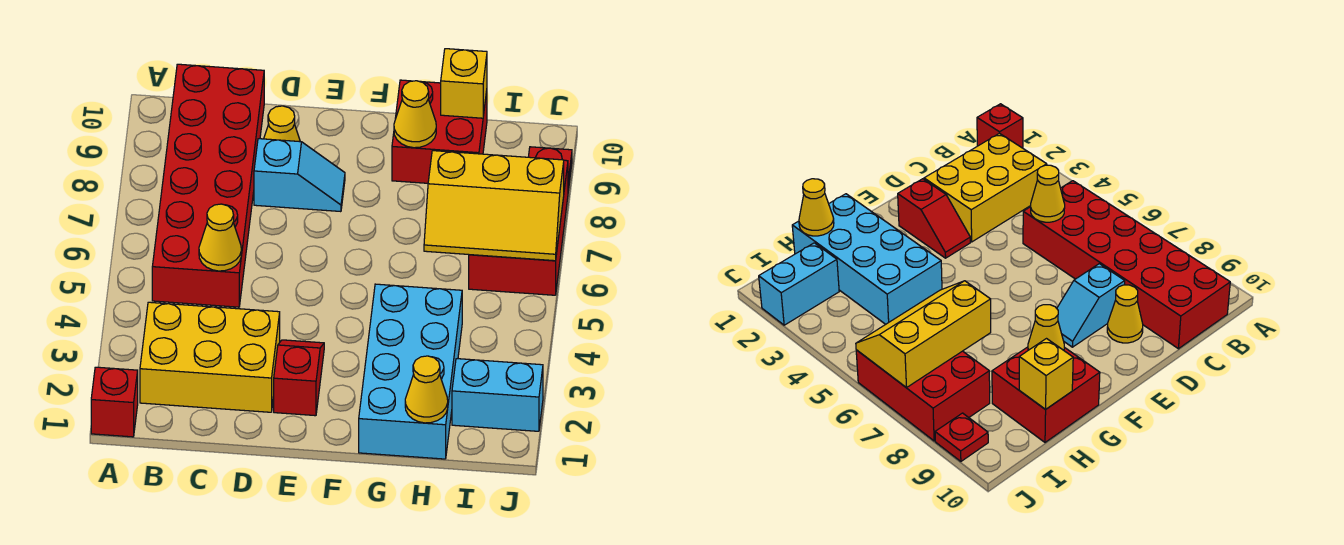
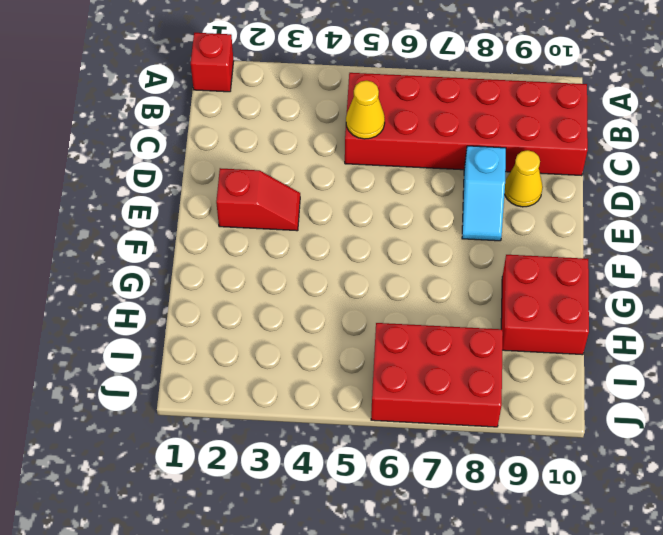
none -> yellow 2x3 brick [140,302,280,412]
none -> cyan 2x4 brick [359,284,462,459]
none -> cyan 1x2 brick [452,359,543,431]

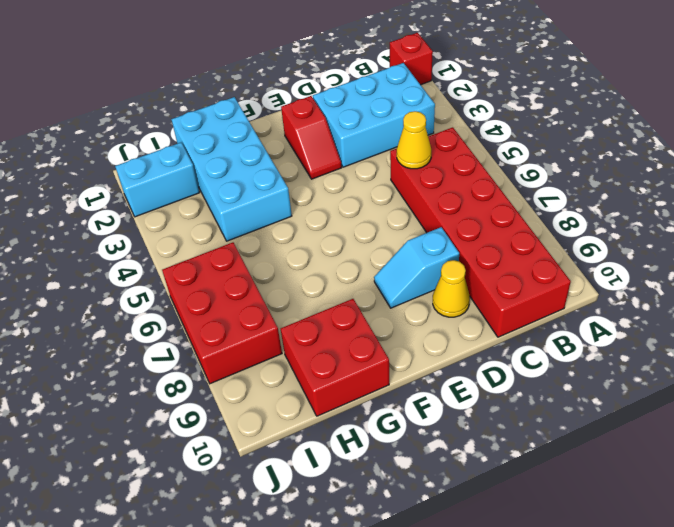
cyan 2x3 brick [313,63,435,167] -> yellow 2x3 brick [140,302,280,412]
none -> red 1x1 plate [529,147,572,190]
none -> yellow 1x1 cone [394,81,436,148]
none -> yellow 1x1 cone [405,356,448,423]

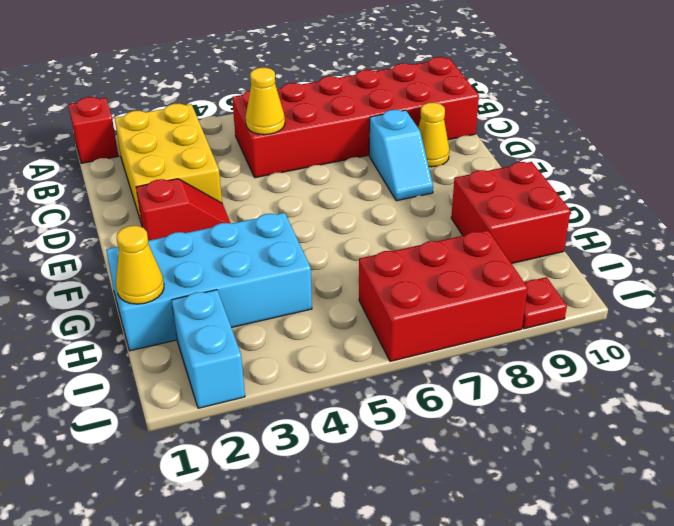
none -> yellow 1x1 cone [394,81,436,148]
none -> yellow 2x3 slope [424,151,564,261]
none -> yellow 1x1 brick [441,49,487,118]

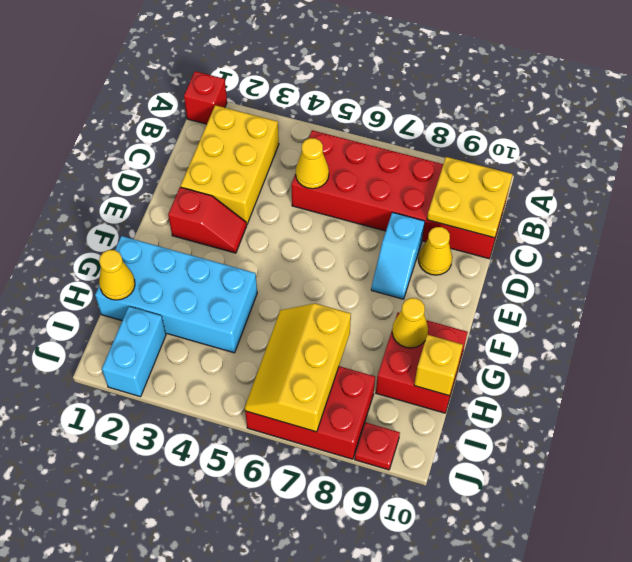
yellow 2x2 plate [427,157,512,238] -> none

